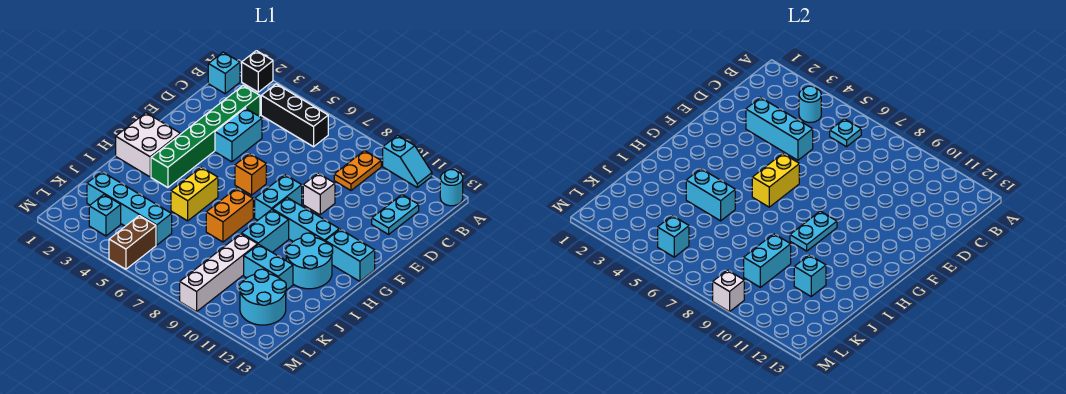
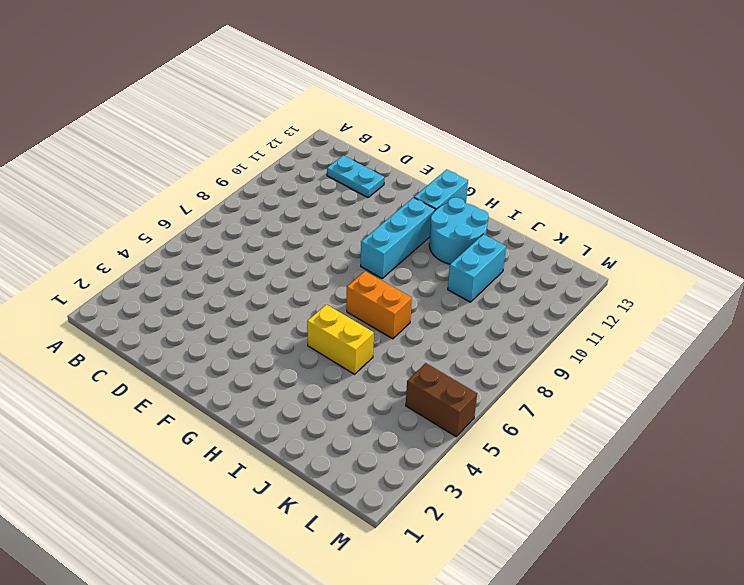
none -> black 1x1 brick [242,51,273,92]
none -> cyan 1x2 slope [383,135,432,187]
none -> cyan 1x1 round brick [440,170,463,206]
none -> cyan 1x1 brick [208,52,240,94]

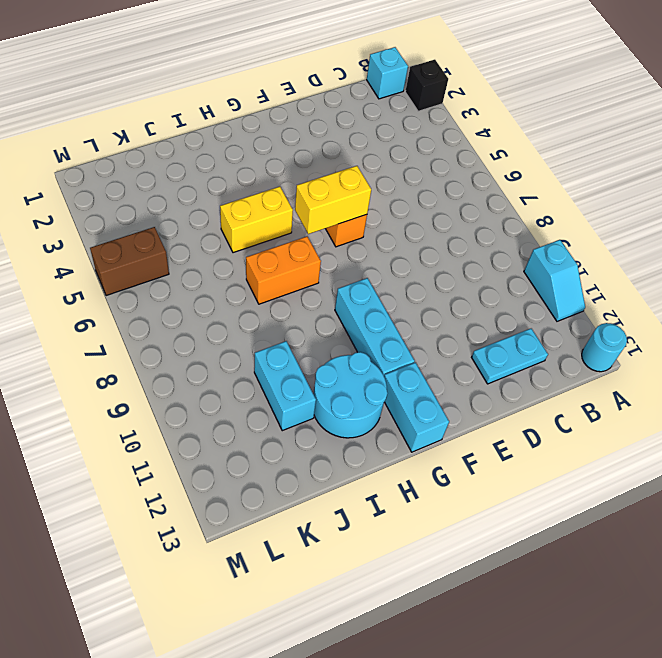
none -> black 1x3 brick [261,84,328,147]
none -> orange 1x2 plate [334,151,381,190]
none -> green 1x6 brick [151,86,260,188]
none -> cyan 1x2 brick [215,108,262,162]

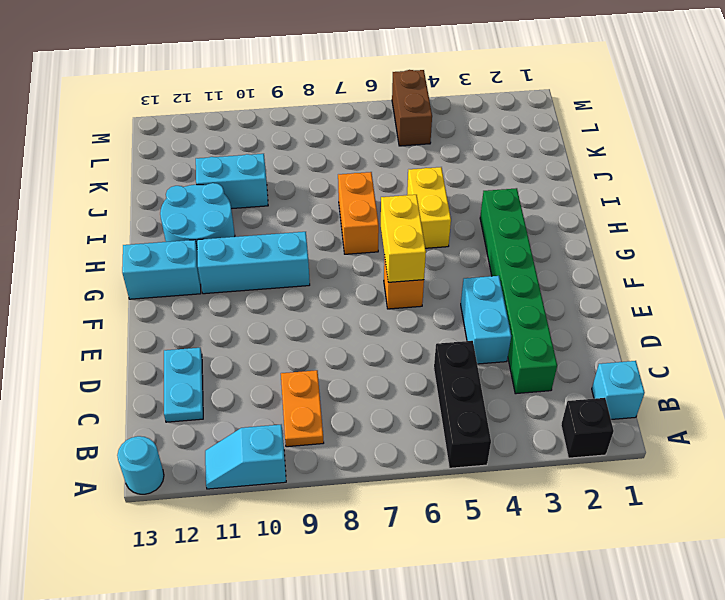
black 1x3 brick [434,341,491,468] -> black 1x3 brick turned to [261,84,328,147]
none -> white 1x1 brick [303,173,335,215]
none -> cyan 1x2 brick [255,175,302,220]
none -> white 2x2 brick [116,113,180,177]
none -> cyan 1x2 brick [242,210,289,252]

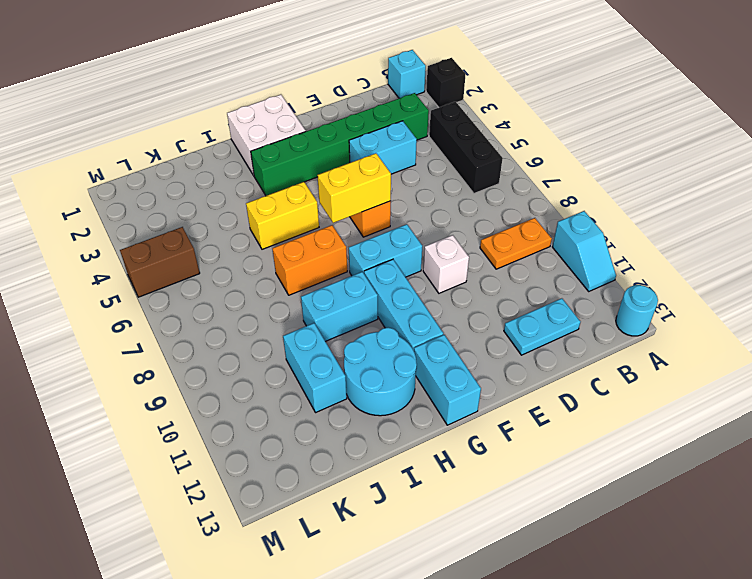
none -> white 1x4 brick [180,234,258,312]
none -> cyan 1x4 brick [87,172,172,245]
none -> cyan 2x2 round brick [239,269,286,325]
none -> cyan 1x1 brick [89,195,121,236]

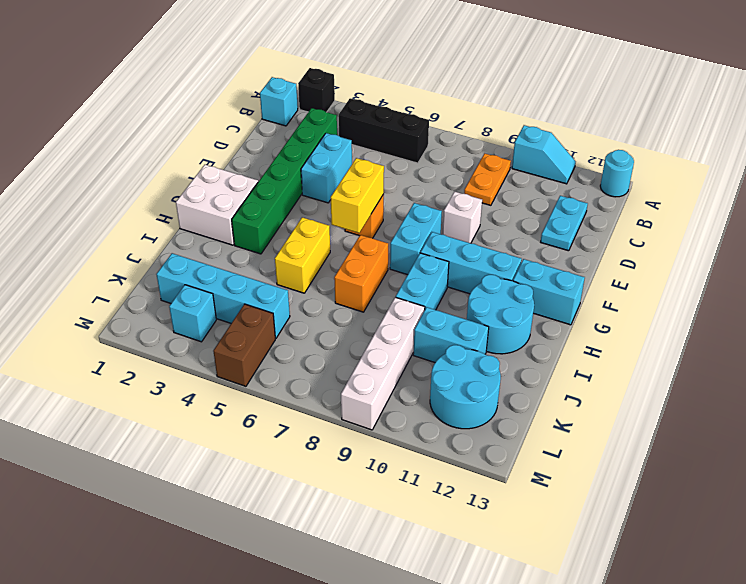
none -> cyan 1x1 round brick [799,86,821,123]
none -> cyan 1x1 plate [830,119,861,147]
none -> cyan 1x3 brick [746,98,813,160]
none -> cyan 1x2 plate [790,211,837,251]

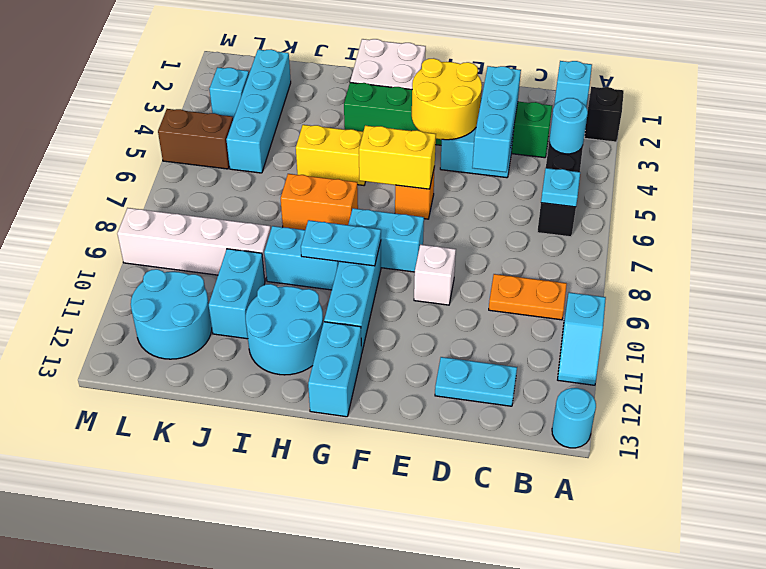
yellow 2x2 round brick [412,58,482,140] -> none
none -> cyan 1x2 brick [686,169,735,221]
none -> cyan 1x2 brick [744,234,791,287]
none -> cyan 1x1 brick [794,255,826,296]
none -> cyan 1x1 brick [658,216,689,257]

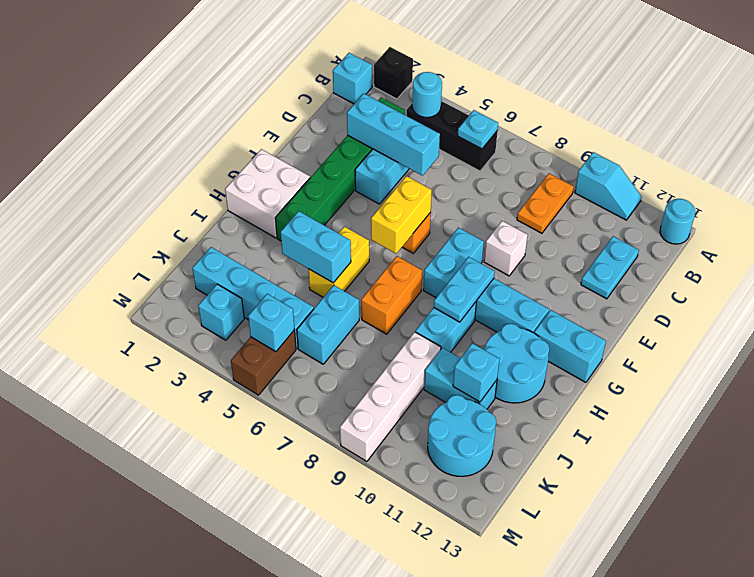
cyan 1x2 brick [297,285,359,364] -> cyan 1x2 brick moved to [744,234,791,287]
none -> white 1x1 brick [713,270,744,312]

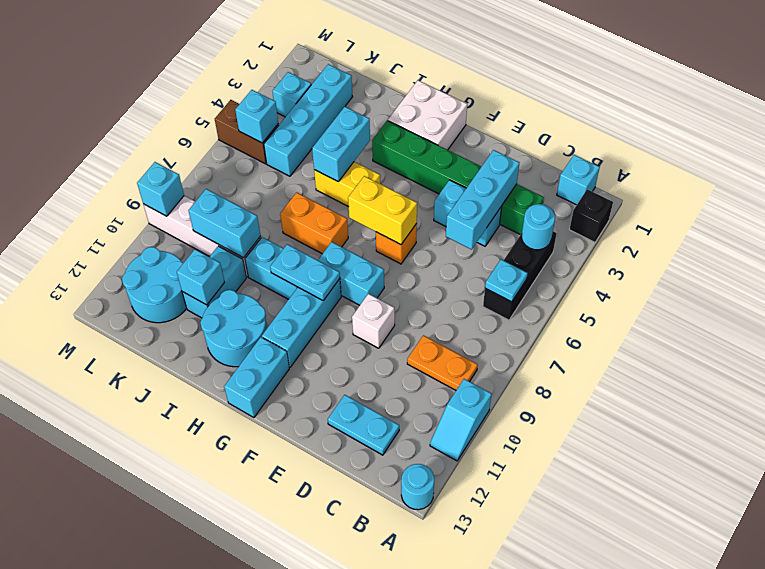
cyan 1x1 brick [137,162,184,216] -> white 1x1 brick [713,270,744,312]

